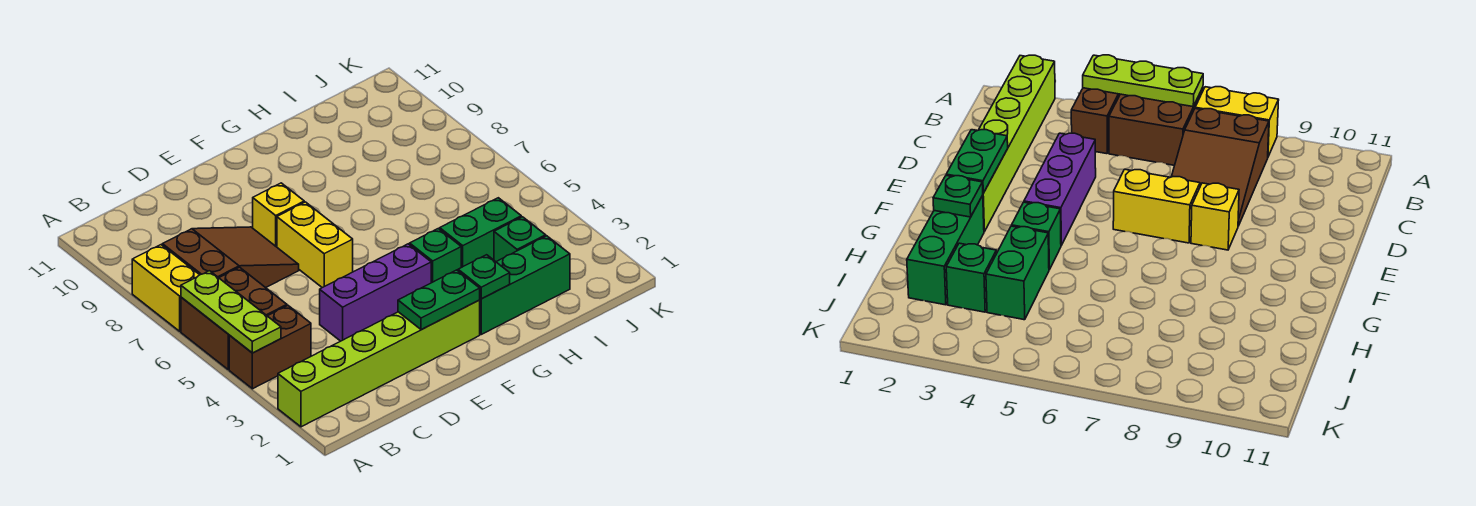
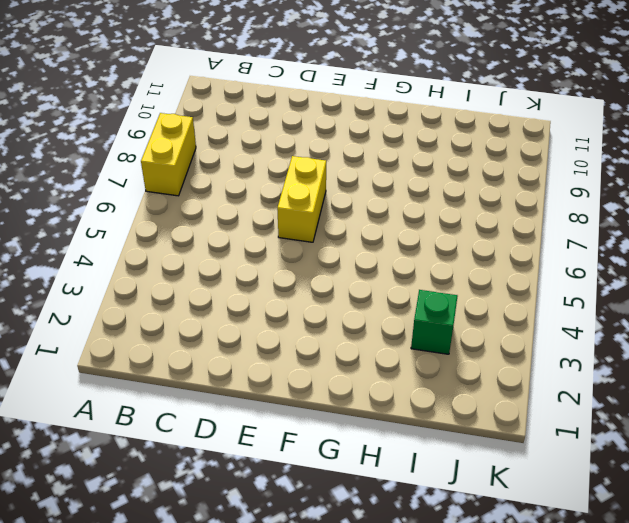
none -> lime 1x6 brick [278,300,480,427]
none -> brown 1x2 brick [229,306,311,389]
none -> brown 2x2 brick [181,267,287,370]

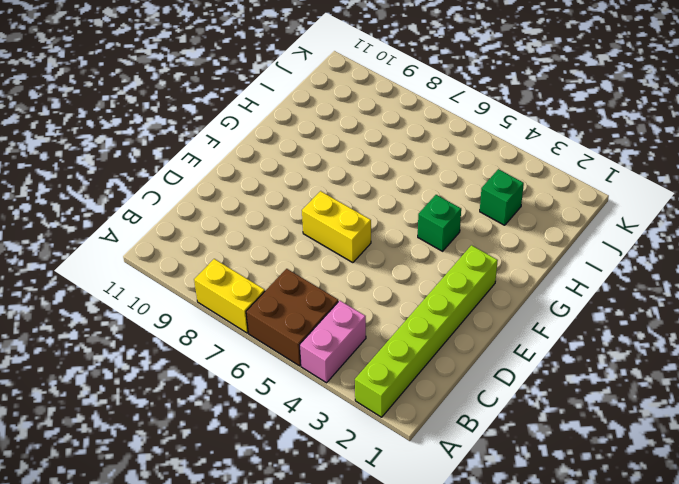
pink 1x2 brick [300,301,366,383] -> brown 1x2 brick [229,306,311,389]
none -> brown 2x3 slope [163,227,299,288]
none -> purple 1x3 brick [320,244,431,341]
none -> yellow 1x1 brick [253,183,304,247]

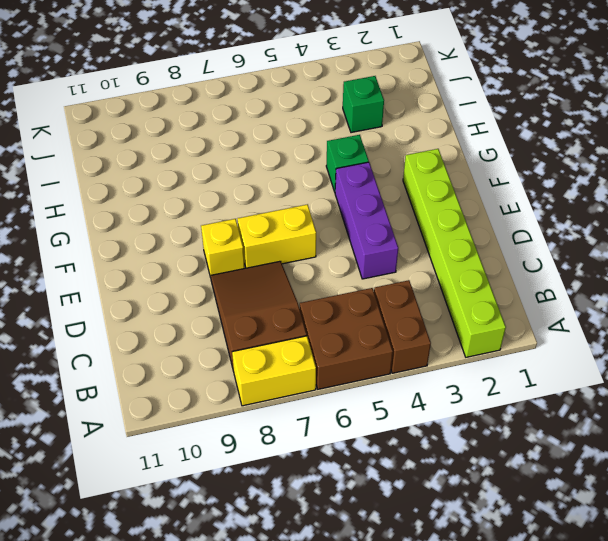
none -> green 1x3 brick [480,236,570,334]
none -> green 1x2 brick [440,198,521,267]
none -> lime 1x3 plate [181,271,281,353]

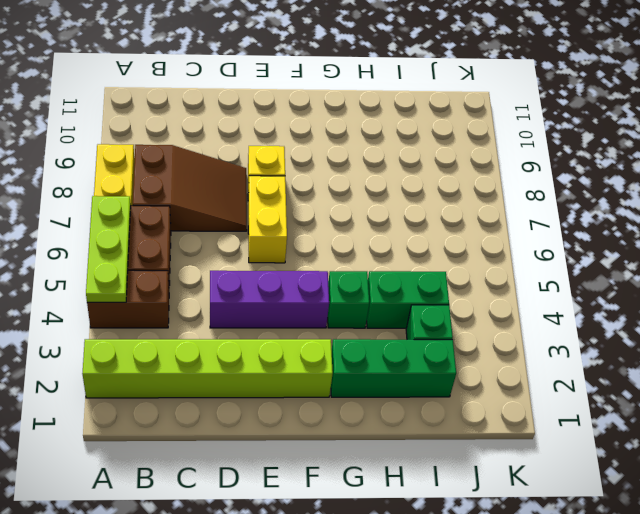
none -> green 1x2 plate [398,270,480,330]
none -> green 1x1 plate [458,255,510,299]

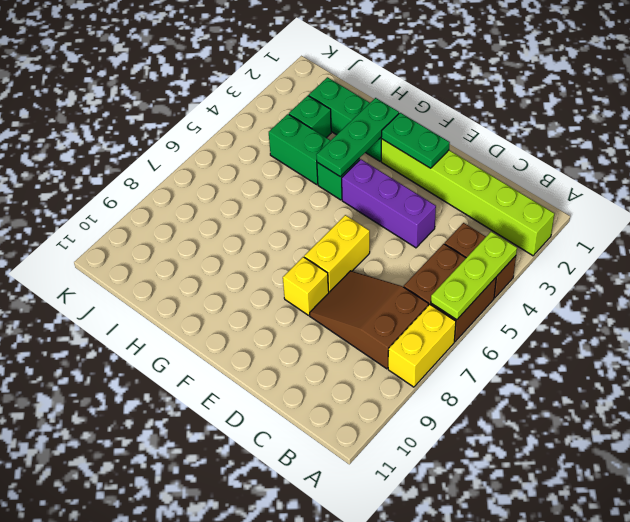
green 1x3 plate [316,98,399,177] -> green 1x1 plate [458,255,510,299]

